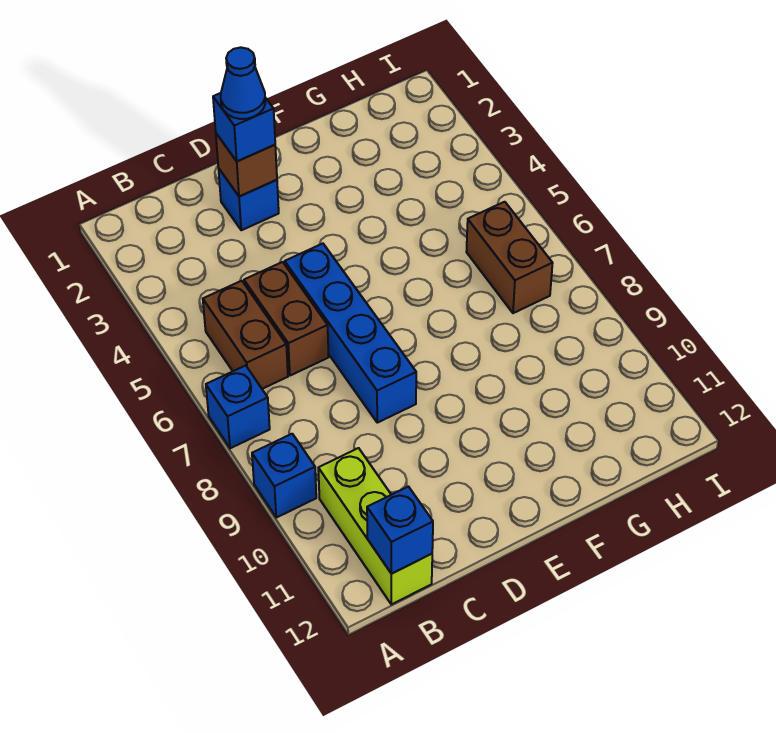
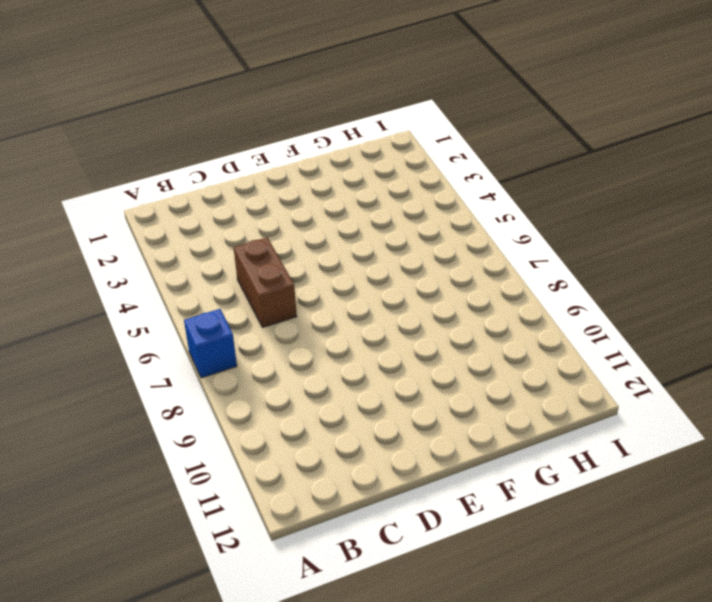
none -> blue 1x1 brick [252,434,316,518]
none -> brown 1x2 brick [203,281,288,389]
none -> lime 1x3 brick [318,448,432,604]

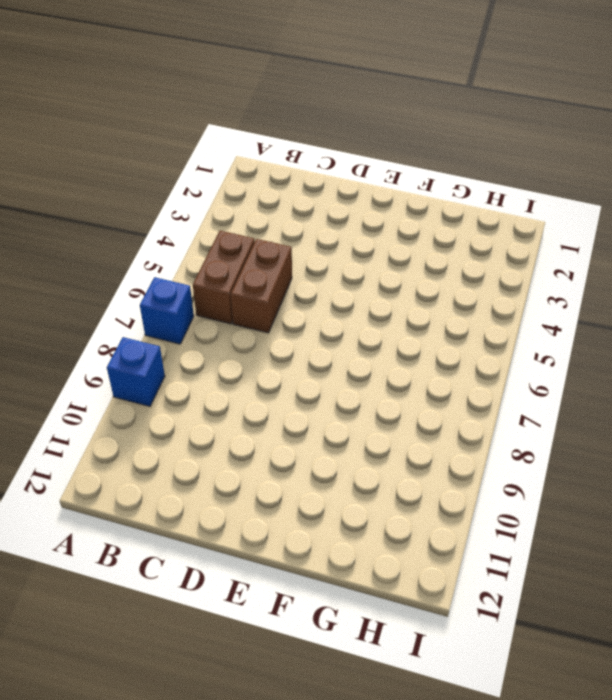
none -> lime 1x3 brick [318,448,432,604]
none -> blue 1x1 brick [218,168,279,230]
none -> blue 1x4 brick [285,244,416,423]

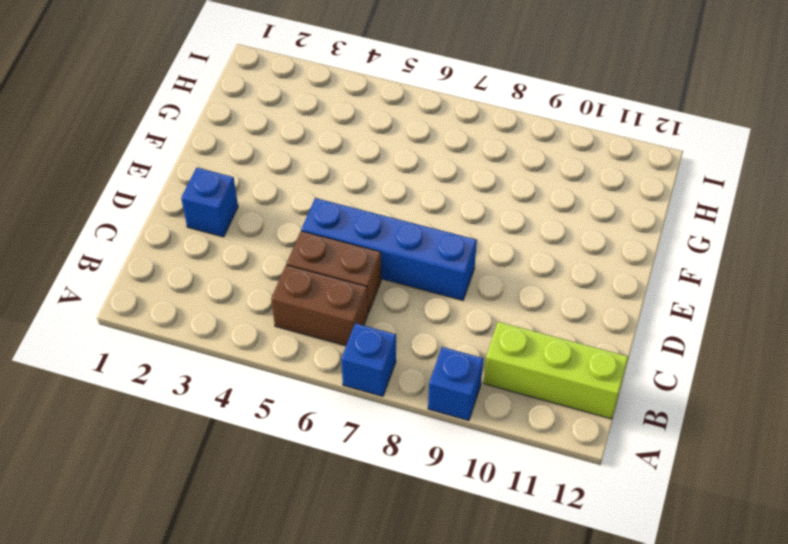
none -> brown 1x2 brick [466,202,553,313]
none -> blue 1x1 brick [367,487,433,574]
none -> brown 1x1 brick [216,134,277,197]

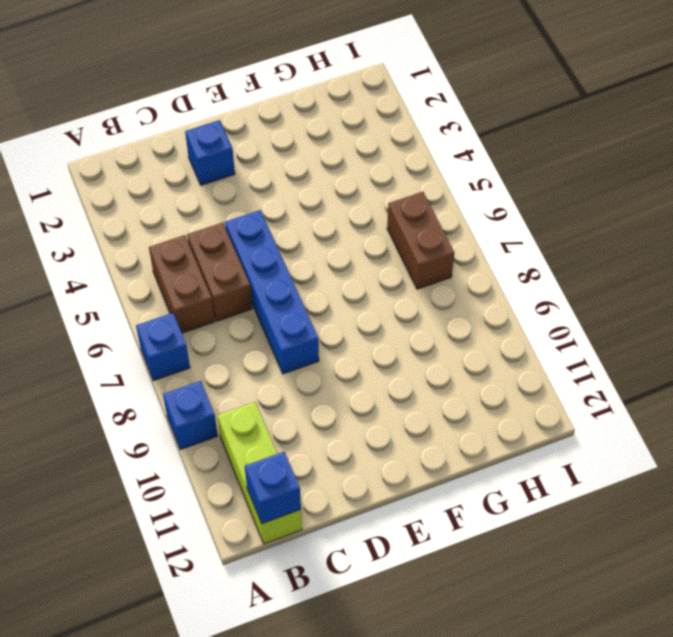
none -> brown 1x1 brick [216,134,277,197]
none -> blue 1x1 brick [213,93,275,161]
none -> blue 1x1 cone [221,47,265,119]

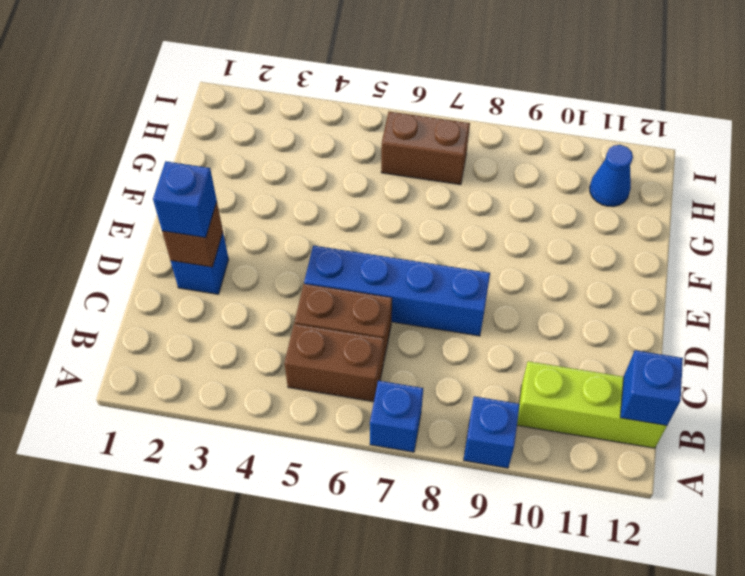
blue 1x1 cone [590,145,633,207] -> blue 1x1 cone moved to [221,47,265,119]

